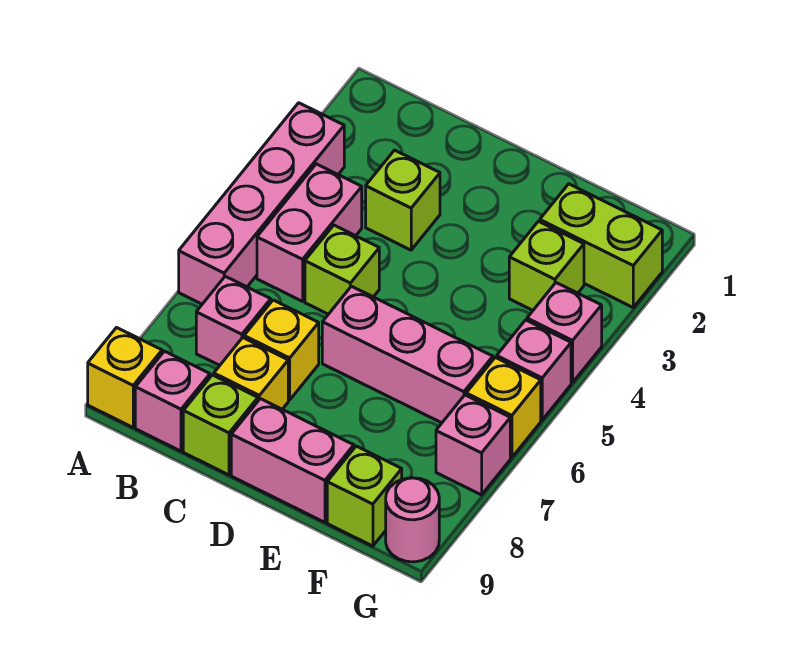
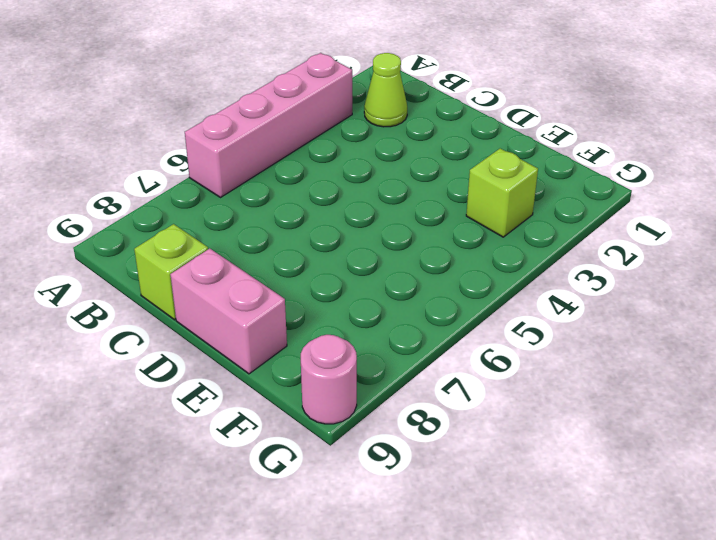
lime 1x1 cone [364,53,407,127] -> none
none -> yellow 1x1 brick [88,328,162,427]
none -> pink 1x2 brick [257,164,362,301]
none -> pink 1x1 brick [196,276,271,365]

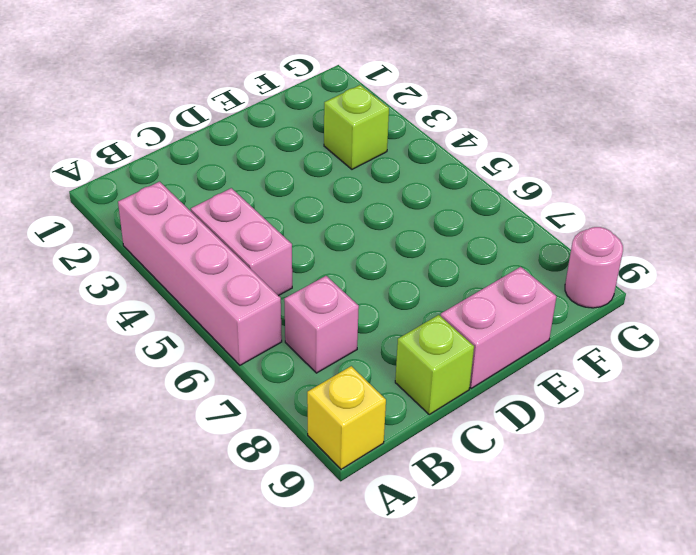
none -> pink 1x1 brick [135,351,210,451]
none -> lime 1x1 brick [366,150,440,250]
none -> lime 1x1 brick [305,225,379,314]

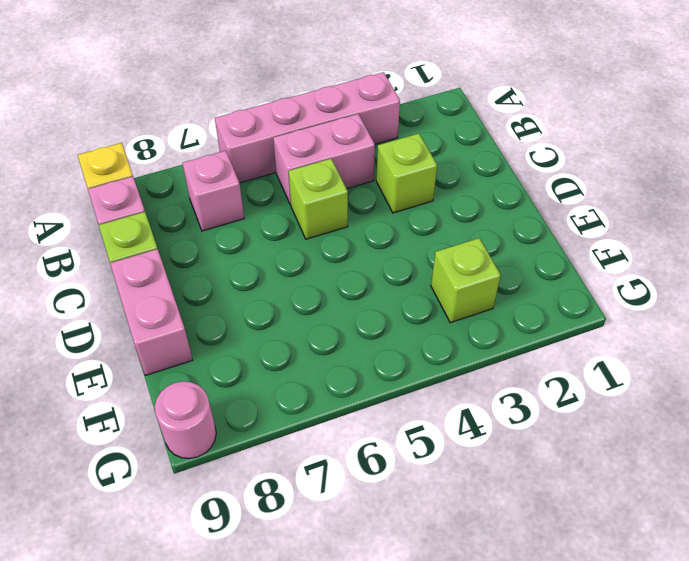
none -> yellow 1x1 brick [244,300,319,400]
none -> yellow 1x1 brick [214,338,288,409]
none -> pink 1x3 brick [322,286,493,423]

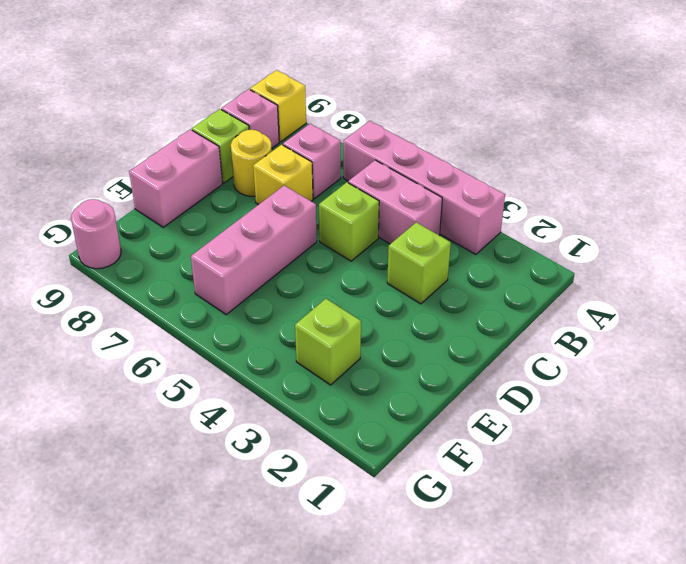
yellow 1x1 round brick [231,130,272,196] -> yellow 1x1 brick [214,338,288,409]
none -> lime 1x2 brick [540,184,662,307]
none -> lime 1x1 brick [327,446,402,546]
none -> pink 1x1 brick [527,283,602,382]

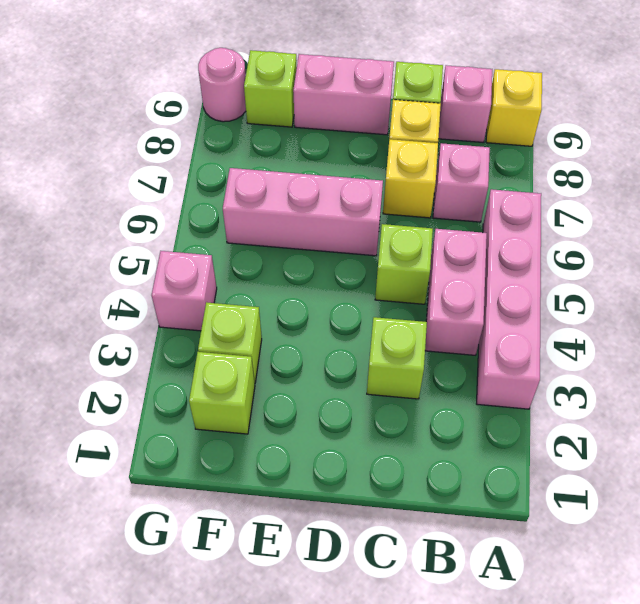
lime 1x1 brick [189,352,255,434] -> lime 1x2 brick [540,184,662,307]
none -> pink 1x1 brick [497,320,571,420]
none -> yellow 1x1 brick [466,357,541,457]
none -> pink 1x1 brick [436,395,510,495]

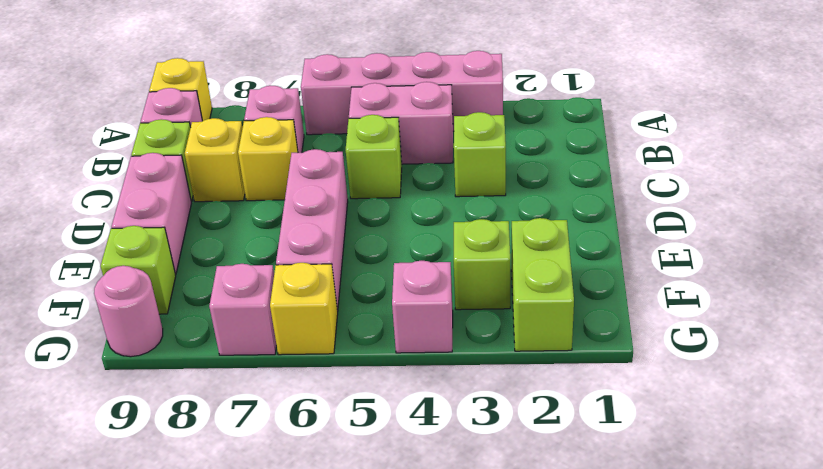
none -> pink 1x1 brick [497,320,571,420]

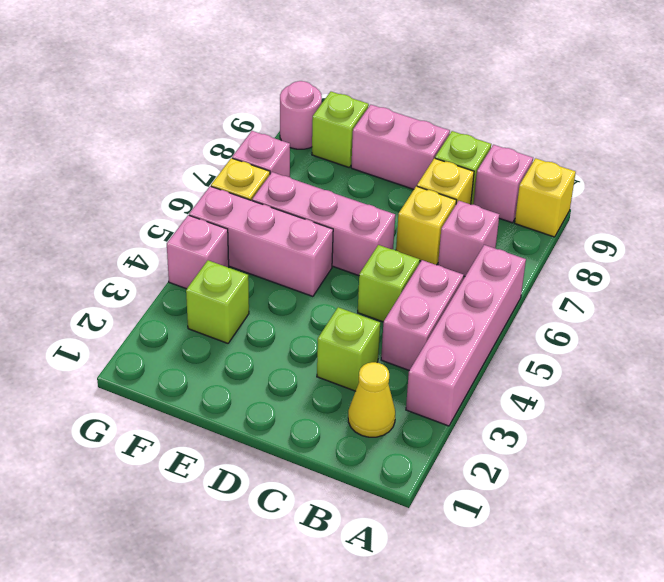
yellow 1x1 cone [348,362,395,437] -> none
pink 1x3 brick [189,186,333,296] -> pink 1x1 brick [497,320,571,420]
none -> lime 1x2 brick [540,184,662,307]

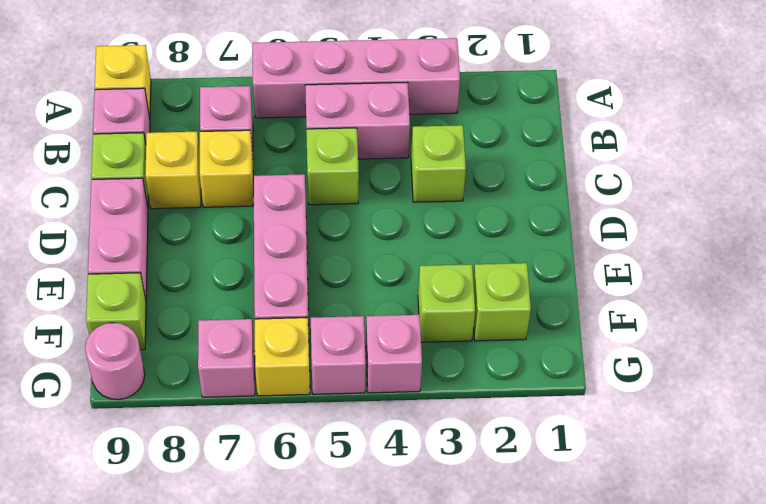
lime 1x1 brick [473,263,531,341] -> lime 1x2 brick [540,184,662,307]

